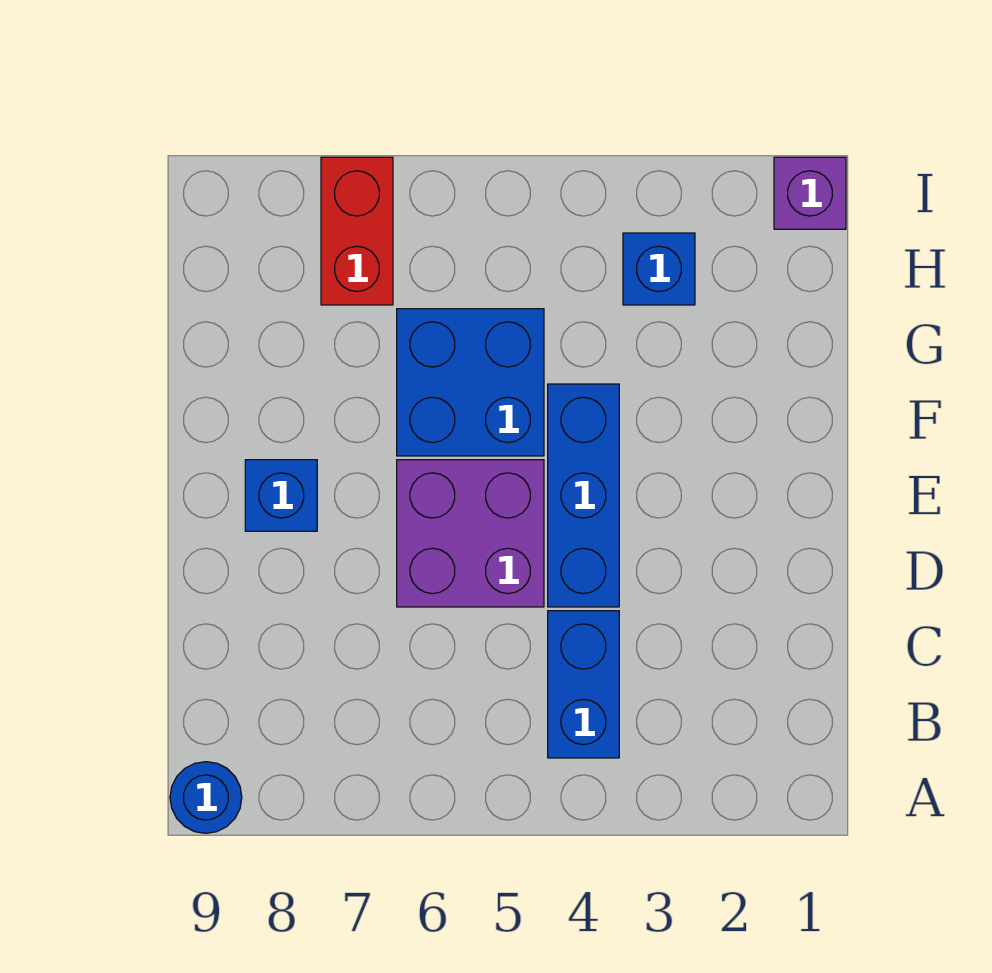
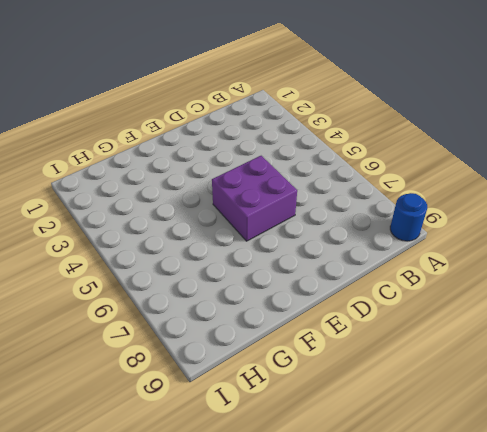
none -> blue 1x2 brick [548,611,619,758]
none -> blue 1x3 brick [548,384,619,607]

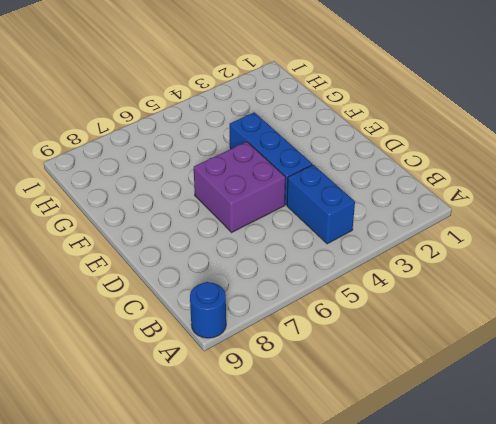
none -> blue 1x1 brick [245,460,317,531]
none -> blue 2x2 brick [397,309,544,456]

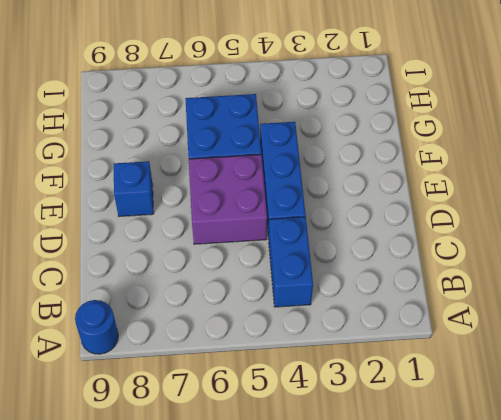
none -> blue 1x1 brick [623,233,695,305]
none -> red 1x2 brick [321,157,393,305]

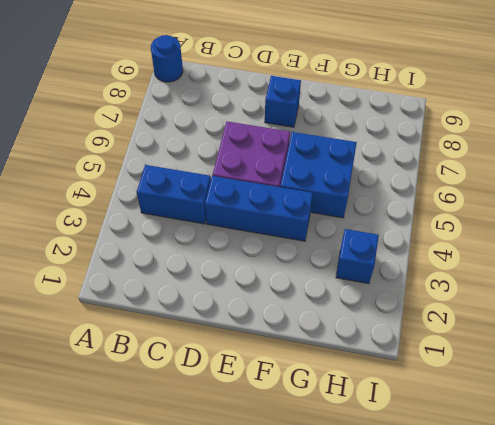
none -> red 1x2 brick [321,157,393,305]
none -> purple 1x1 brick [774,157,846,229]

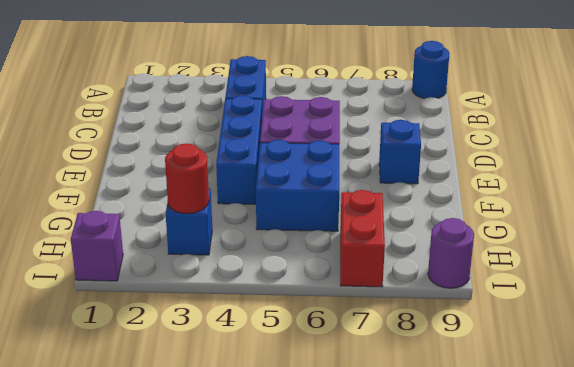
red 1x1 round brick [165,143,209,214] -> none
purple 1x1 round brick [428,218,474,288] -> none

